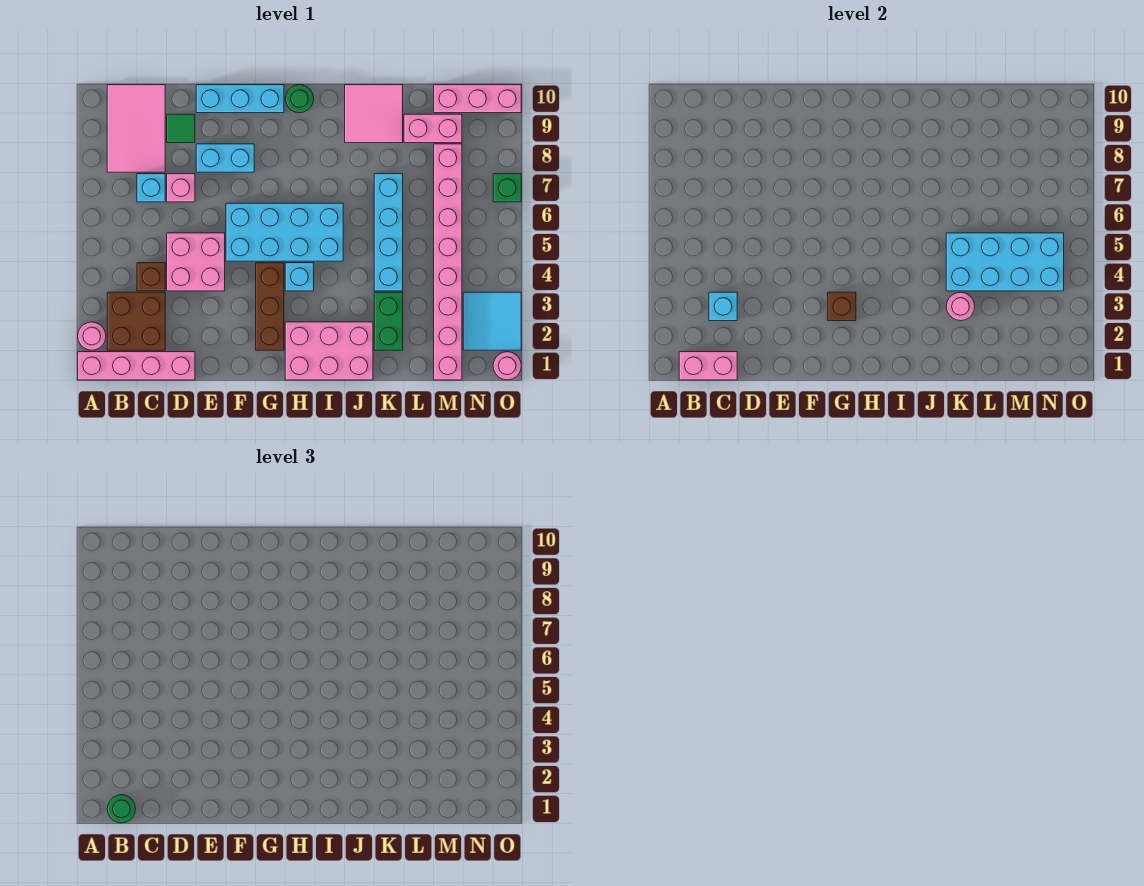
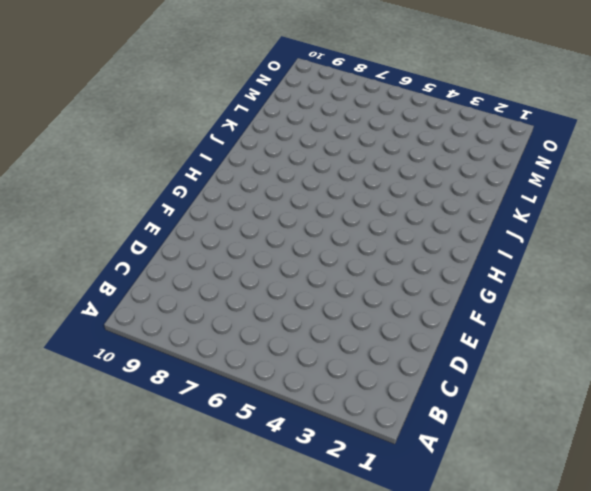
none -> pink 1x4 brick [78,352,195,380]
none -> pink 1x1 round brick [78,322,106,350]
none -> brown 2x2 brick [107,292,165,350]
none -> pink 2x3 tile [107,85,165,172]

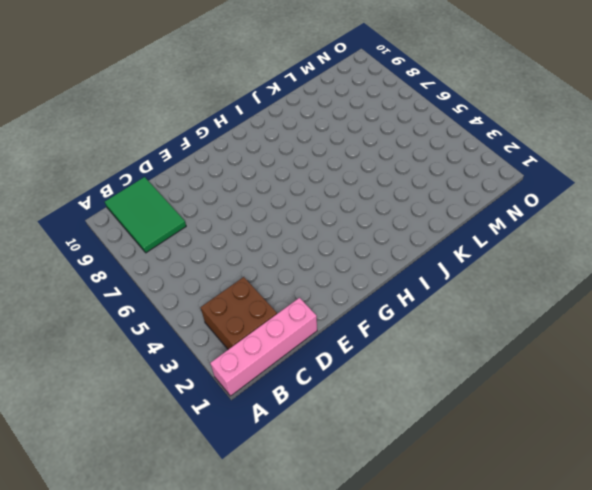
green 2x3 tile [105,177,186,253] -> pink 2x3 tile [107,85,165,172]
none -> pink 1x1 round brick [78,322,106,350]
none -> brown 1x1 brick [137,263,165,291]
none -> cyan 1x1 brick [137,174,165,202]
none -> pink 2x2 brick [167,233,225,291]

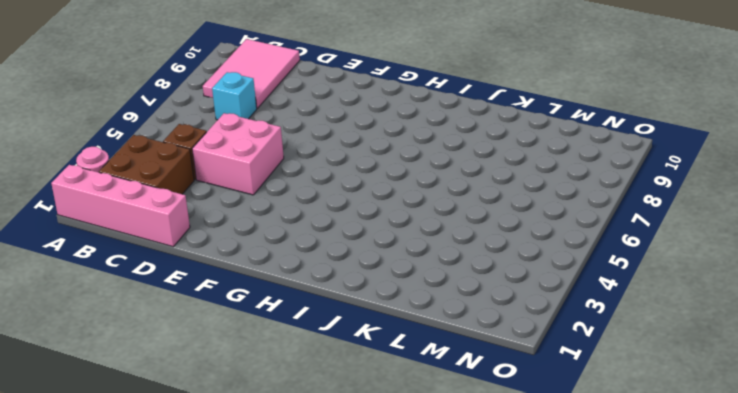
none -> pink 1x1 brick [167,174,195,202]
none -> green 1x1 tile [167,114,195,143]
none -> cyan 1x2 brick [196,144,254,172]
none -> cyan 1x3 brick [196,85,284,113]

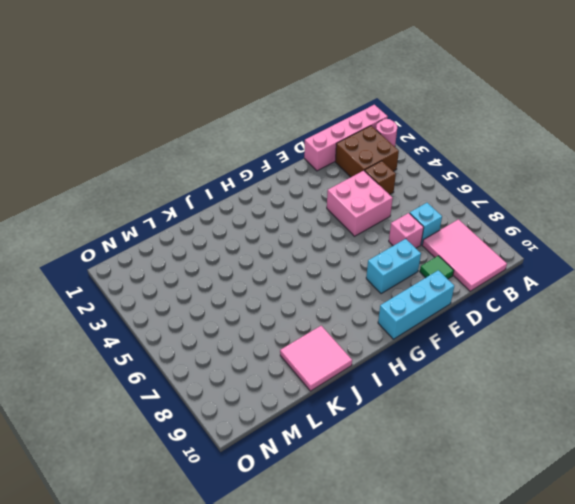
none -> cyan 2x4 brick [226,203,343,261]
none -> brown 1x3 brick [256,263,284,350]
none -> pink 2x3 brick [285,322,373,380]
none -> cyan 1x1 brick [285,263,314,291]

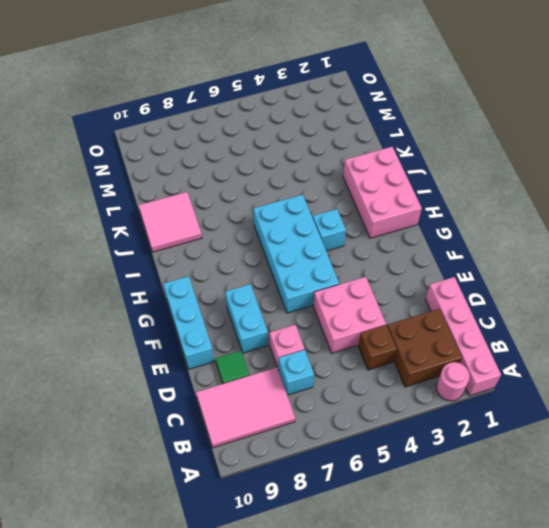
none -> brown 1x3 brick [256,263,284,350]
none -> green 1x1 round brick [285,85,314,113]
none -> green 1x2 brick [374,292,403,350]
none -> cyan 1x4 brick [374,174,403,291]

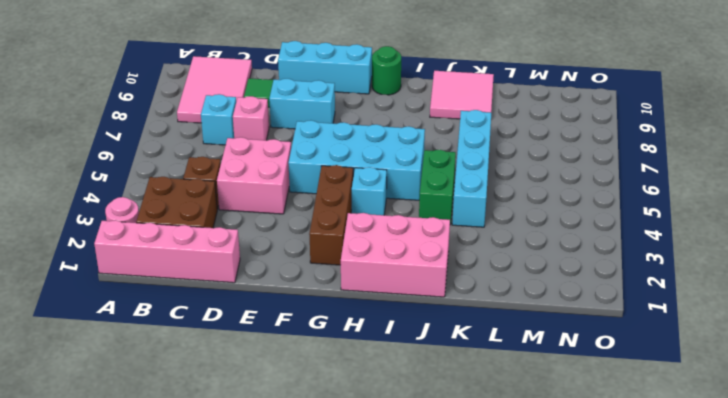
green 1x2 brick [419,150,456,225] -> green 1x2 brick moved to [374,292,403,350]
none -> pink 1x2 brick [404,114,462,143]
none -> pink 1x8 brick [434,144,462,380]
none -> pink 1x3 brick [434,85,521,113]
none -> cyan 2x2 tile [463,292,521,350]

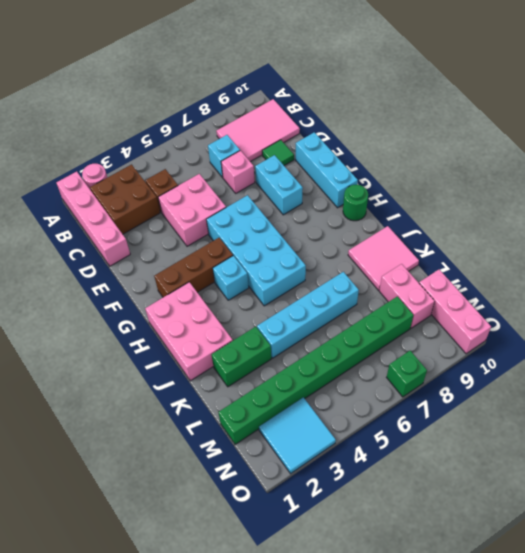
green 1x8 brick [219,296,413,444] -> pink 1x8 brick [434,144,462,380]
none -> pink 1x1 round brick [493,352,521,380]
none -> pink 1x2 brick [679,352,737,380]
none -> cyan 1x1 brick [709,292,737,321]
none -> brown 1x1 brick [828,292,856,321]

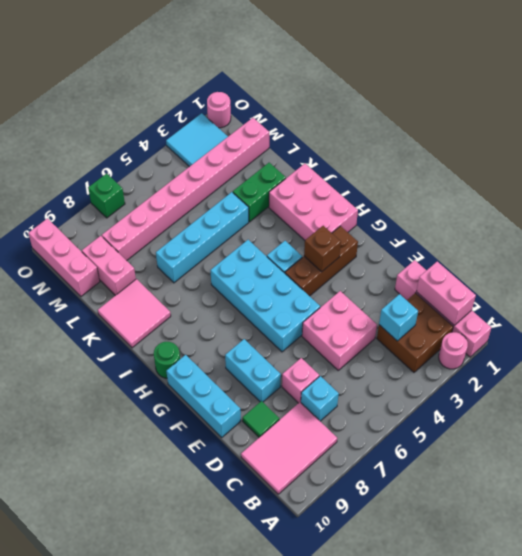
none -> brown 1x1 brick [137,263,165,291]
none -> pink 1x1 round brick [946,292,975,321]
none -> cyan 2x4 brick [946,233,1064,291]
none -> green 1x1 round brick [107,795,136,823]

